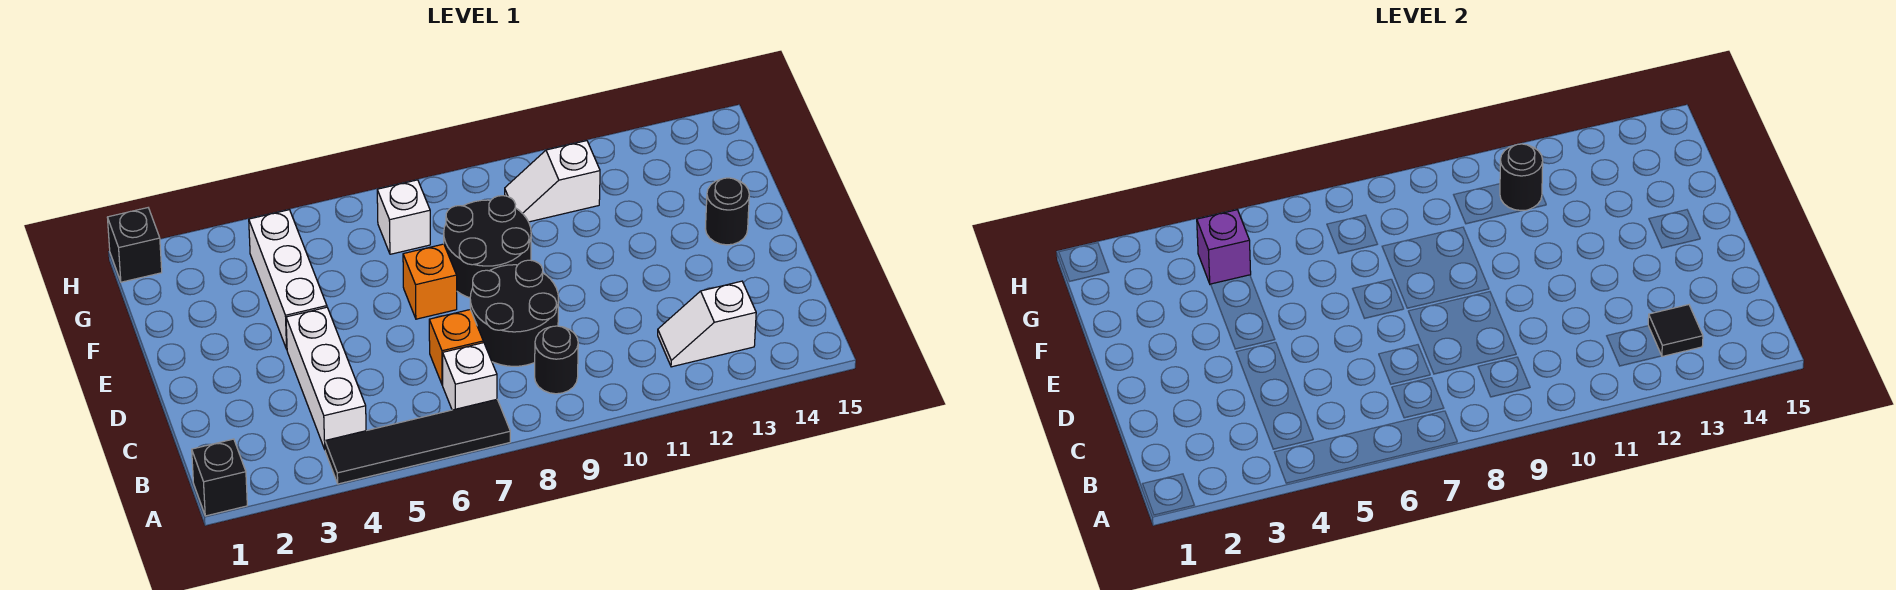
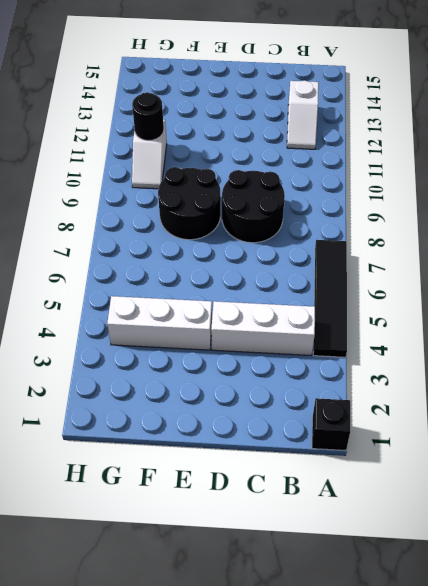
none -> white 1x1 brick [443,343,497,410]
none -> black 1x1 round brick [535,326,578,394]
none -> orange 1x1 brick [429,310,483,385]

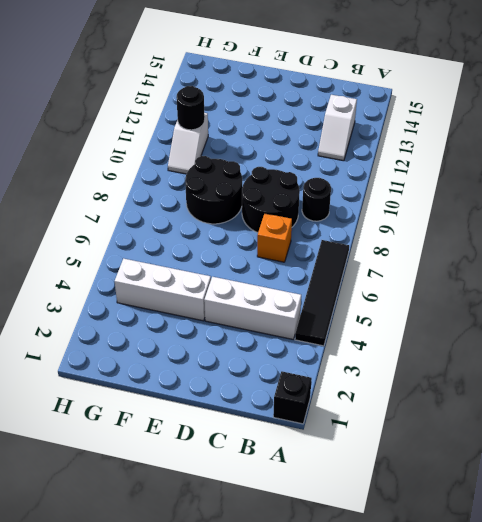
none -> white 1x1 brick [443,343,497,410]
none -> orange 1x1 brick [403,244,457,319]
none -> black 1x1 round brick [705,178,749,245]

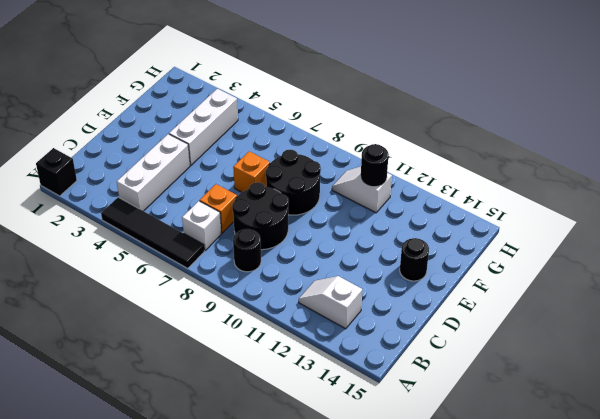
none -> white 1x1 brick [377,180,430,254]
none -> black 1x1 brick [107,208,162,282]
none -> black 1x1 tile [1648,305,1703,357]

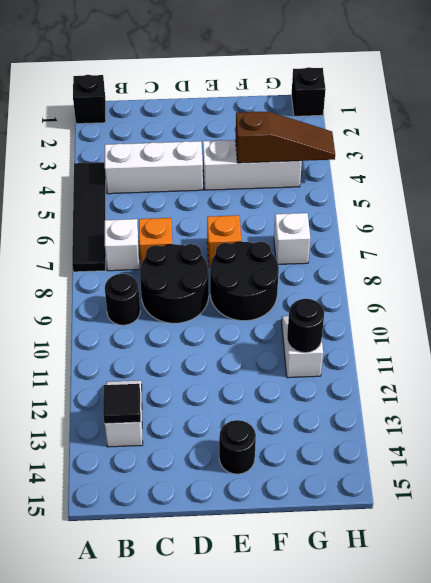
brown 1x3 slope [236,111,335,163] -> purple 1x1 brick [1197,210,1251,284]

